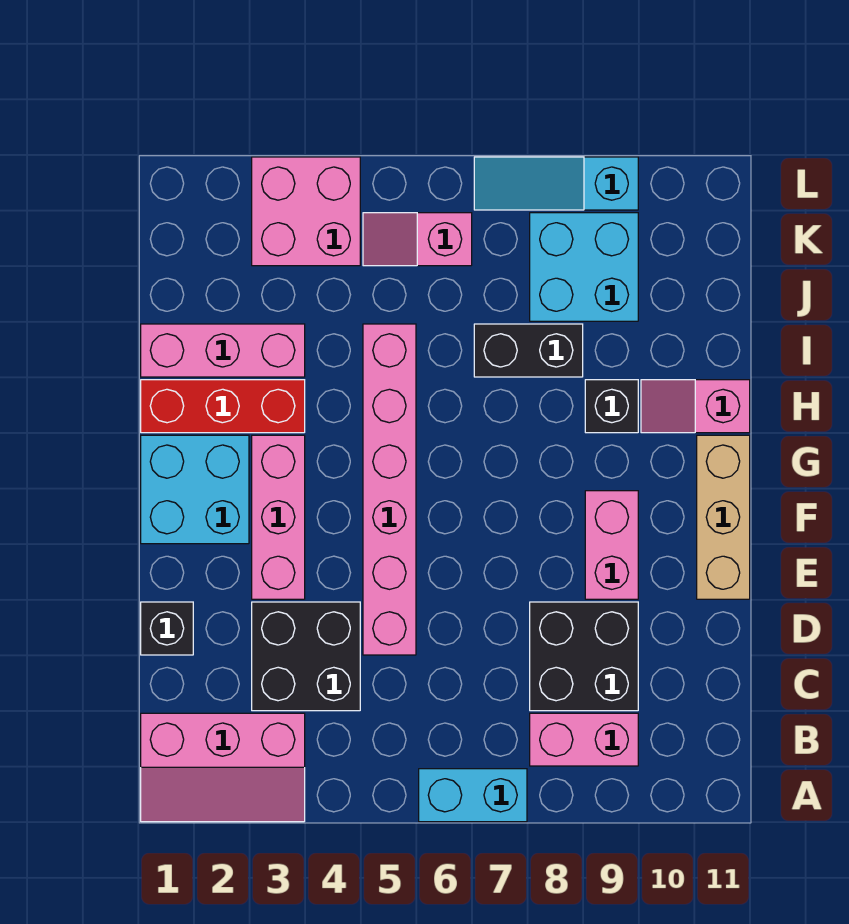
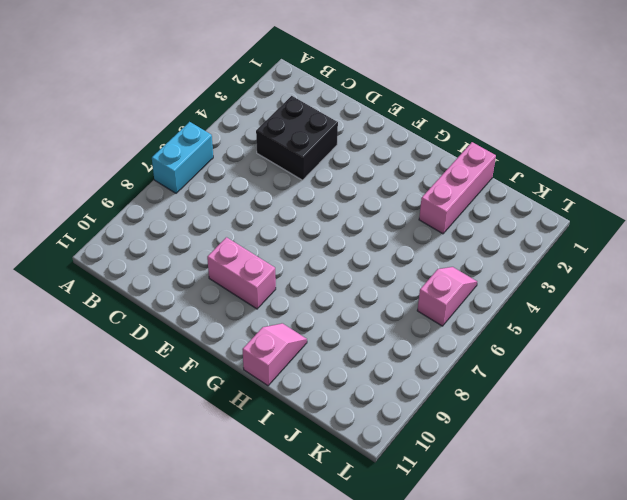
none -> pink 2x3 slope [141,713,305,822]
none -> pink 1x2 brick [530,713,638,766]
none -> black 2x2 brick [530,602,638,711]

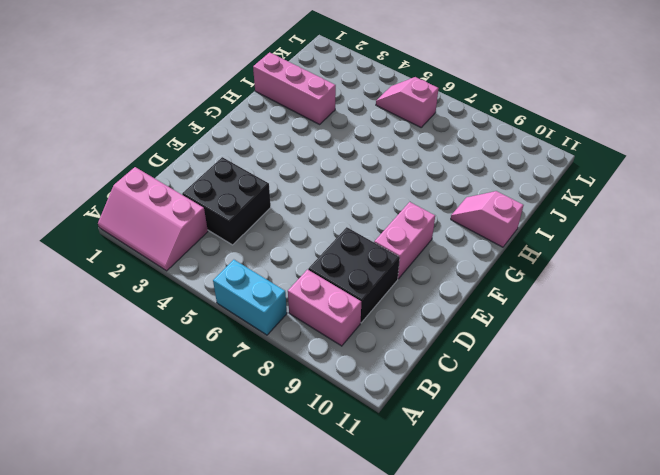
none -> black 1x1 brick [141,602,193,655]
none -> pink 1x6 brick [363,324,416,655]
none -> pink 1x3 brick [252,435,305,599]

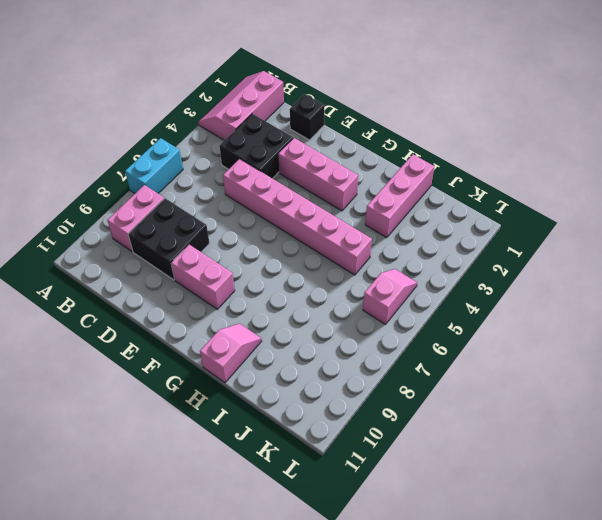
none -> tan 1x3 brick [697,435,750,599]
none -> cyan 2x2 brick [141,435,249,544]
none -> red 1x3 brick [141,380,305,433]

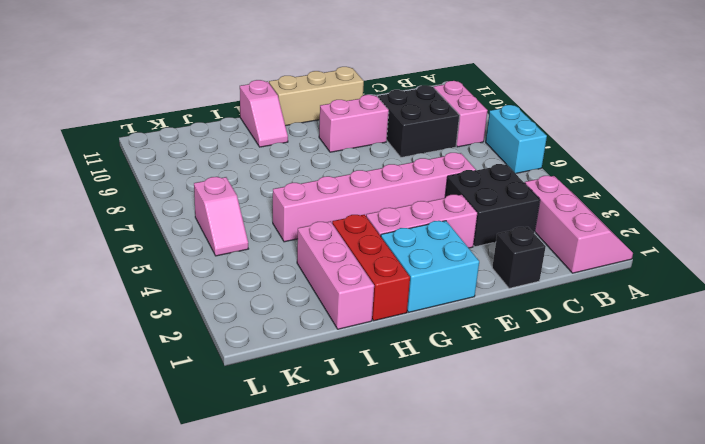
none -> black 1x1 brick [585,380,638,433]
none -> black 1x2 brick [474,324,583,377]
none -> cyan 2x2 brick [530,213,638,321]

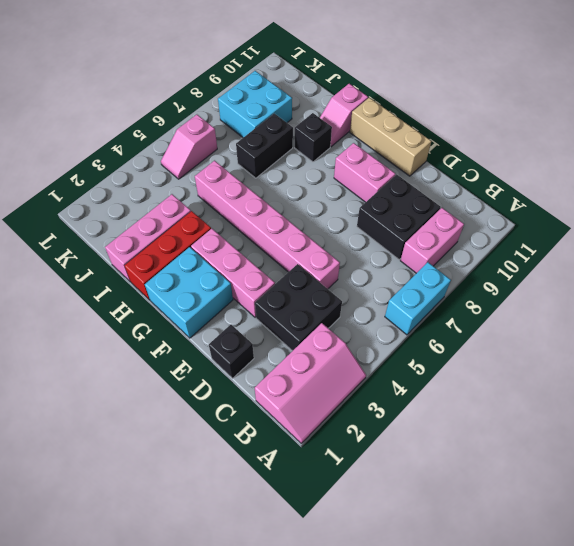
none -> pink 2x2 brick [252,157,360,266]
none -> cyan 1x3 slope [474,157,638,210]

